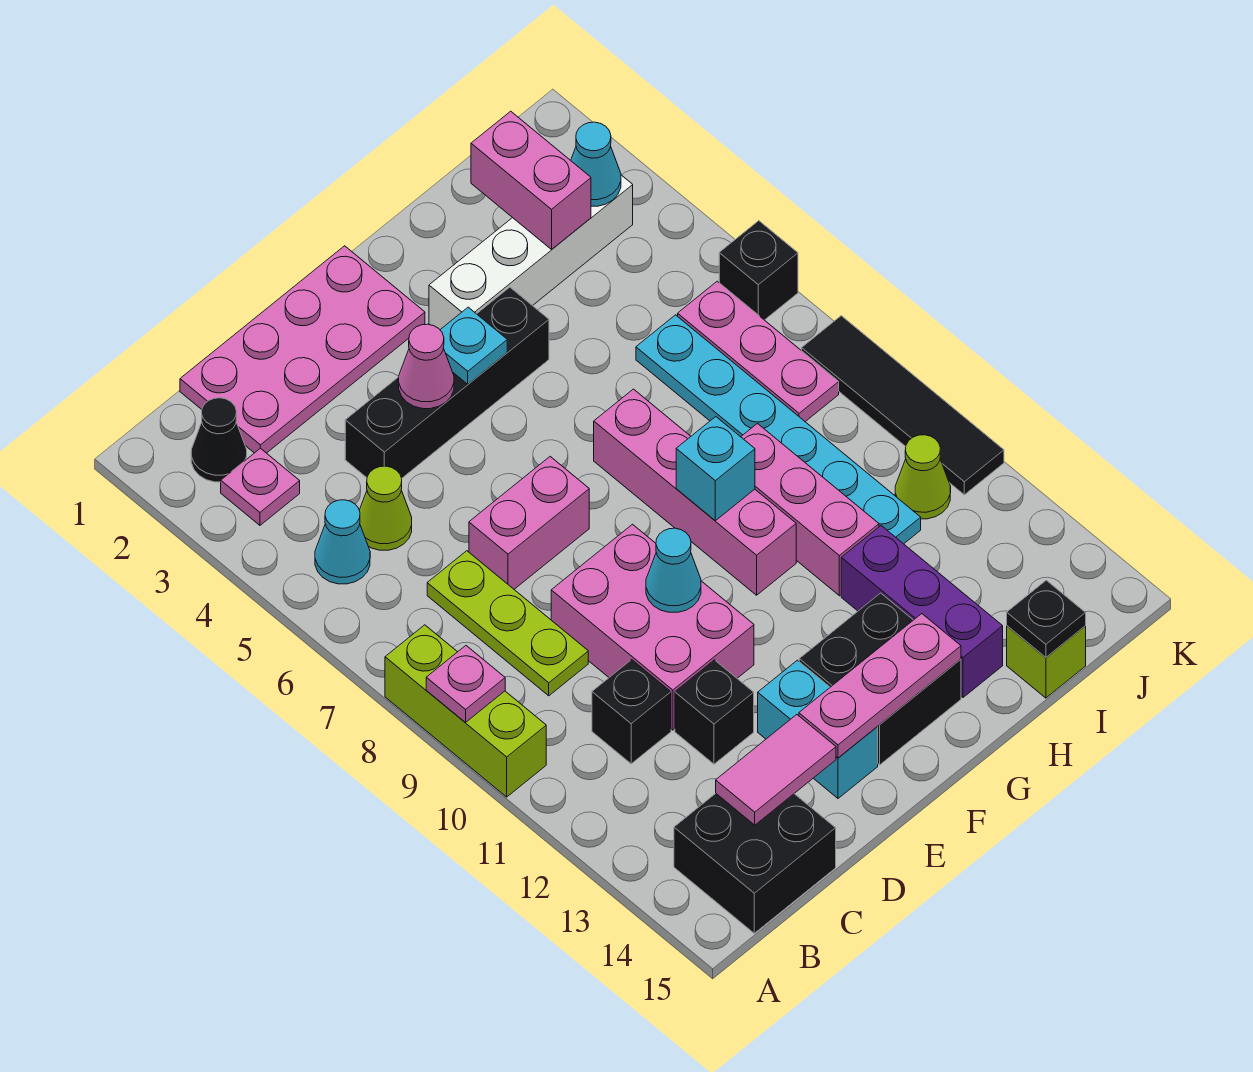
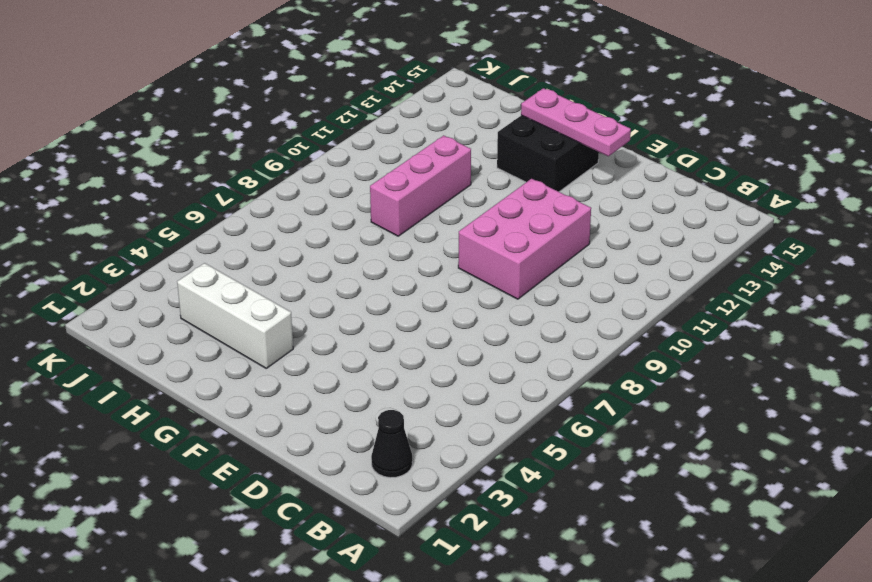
white 1x3 brick [177,263,293,368] -> white 1x4 brick [429,175,633,329]
none -> lime 1x3 brick [385,625,546,797]
none -> pink 1x1 plate [221,448,300,525]
none -> cyan 1x1 cone [315,500,370,584]
none -> black 2x2 brick [674,794,836,933]

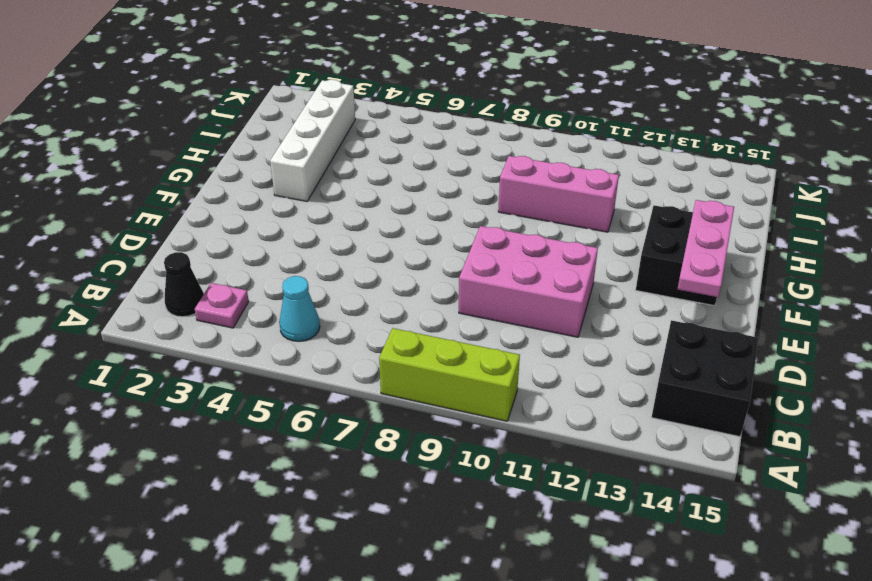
none -> pink 2x4 plate [180,246,425,453]
none -> lime 1x1 cone [359,466,412,550]
none -> lime 1x3 plate [427,551,588,696]
none -> black 1x1 brick [592,660,671,764]

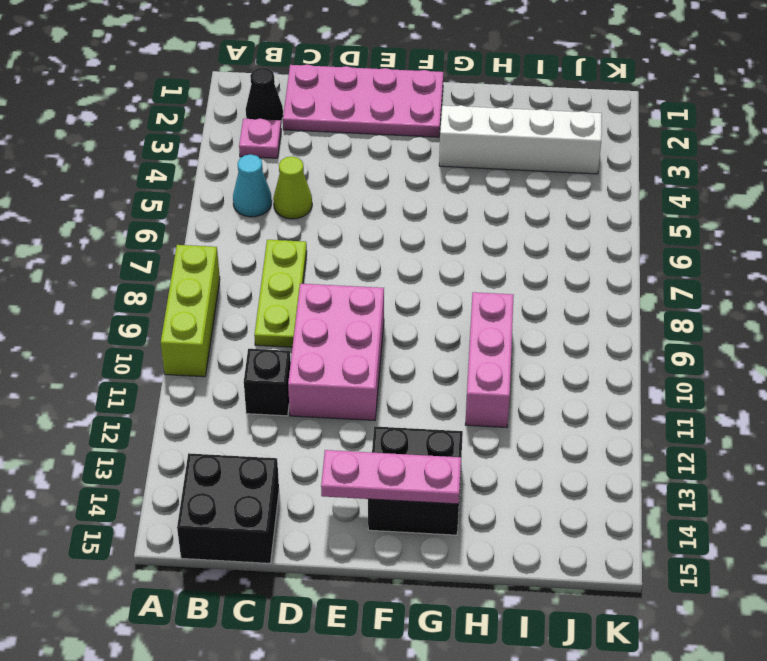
none -> black 1x4 brick [345,287,549,478]
none -> pink 1x2 brick [469,457,589,589]
none -> black 1x1 brick [675,660,754,764]
none -> cyan 1x2 brick [758,660,878,798]

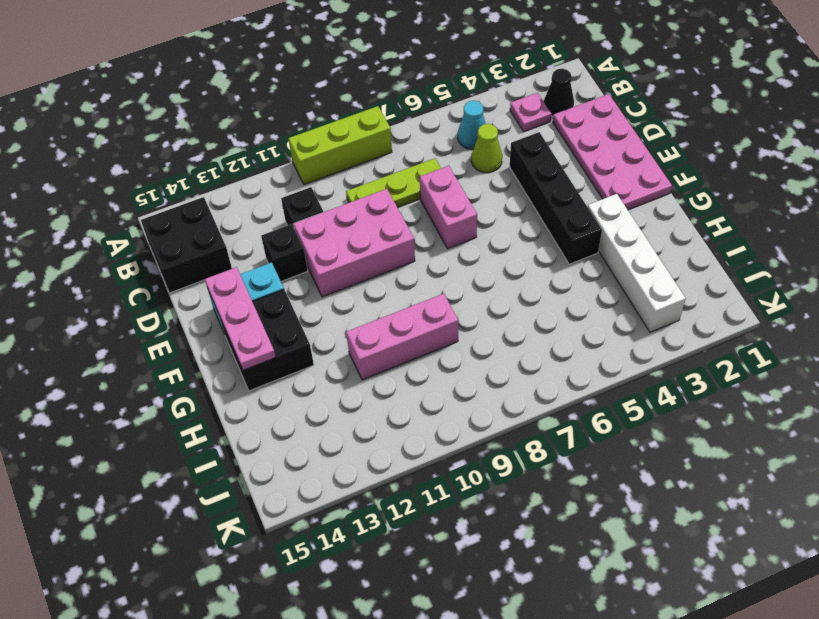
none -> pink 1x4 brick [594,389,796,595]
none -> purple 1x3 brick [841,526,1003,697]
none -> cyan 1x6 plate [636,315,921,544]
none -> lime 1x1 brick [1007,626,1086,698]

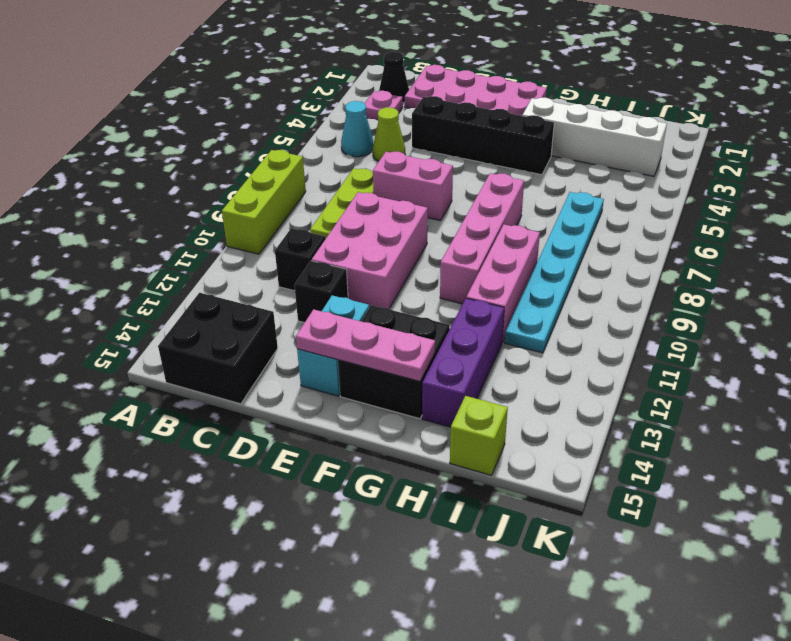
none -> pink 1x3 plate [678,281,839,422]
none -> lime 1x1 cone [895,435,951,519]
none -> black 1x1 brick [719,221,798,320]
none -> black 1x4 tile [802,316,1004,495]

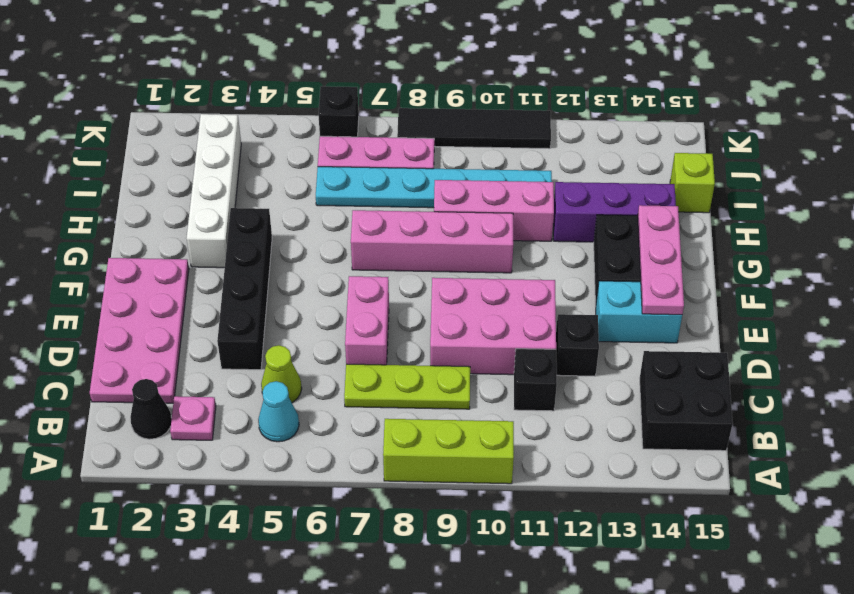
none -> lime 1x1 cone [895,435,951,519]
none -> pink 1x1 plate [426,646,505,722]
none -> pink 1x2 tile [716,715,836,825]
none -> pink 1x1 cone [399,324,454,409]

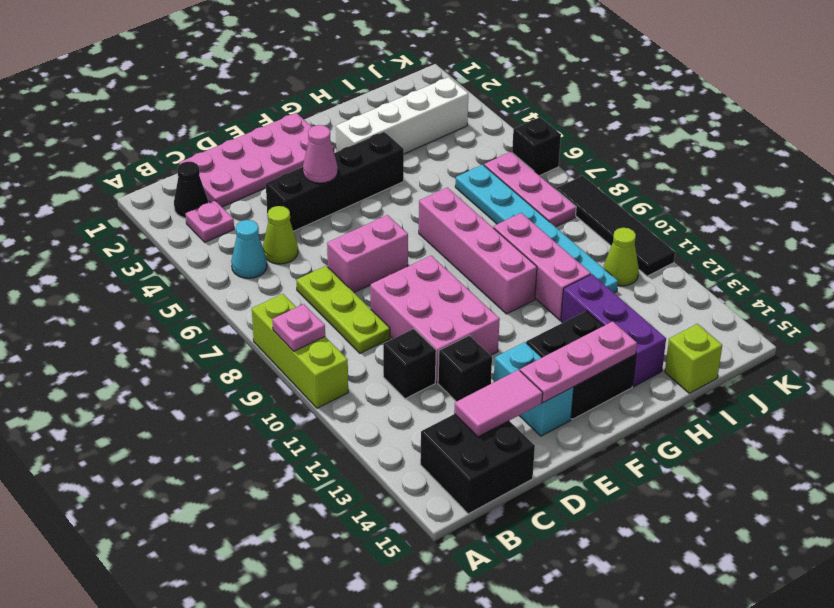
none -> cyan 1x1 cone [646,528,701,612]
none -> cyan 1x1 plate [440,307,507,384]
none -> cyan 1x1 brick [676,417,755,521]
none -> pink 1x2 brick [471,111,591,249]

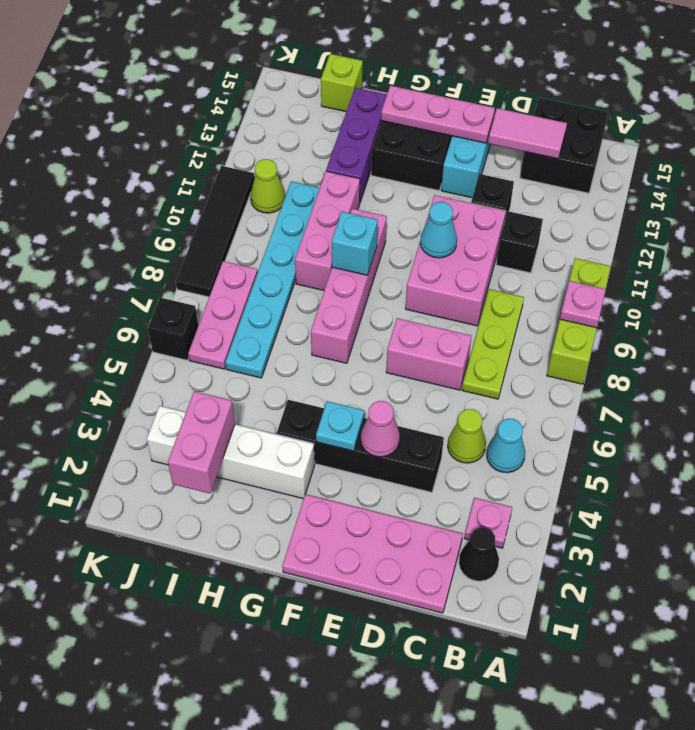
none -> black 1x1 plate [1007,580,1086,657]
none -> cyan 1x1 cone [571,122,621,206]

